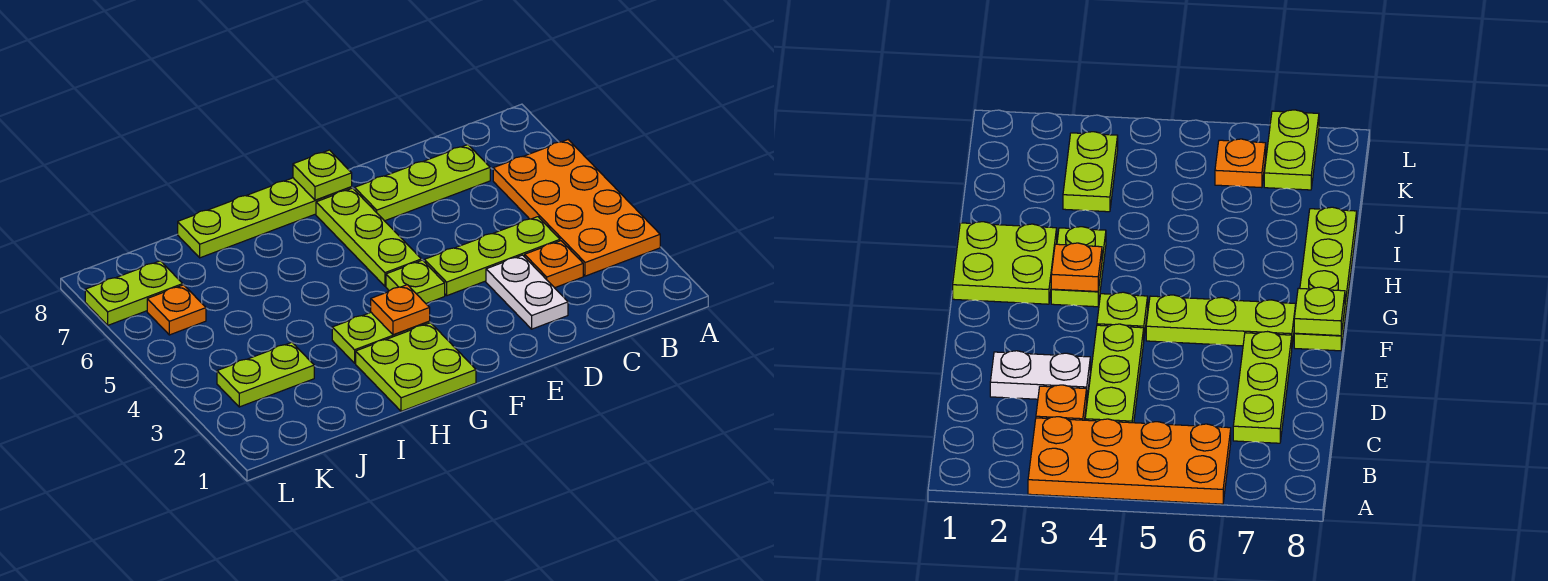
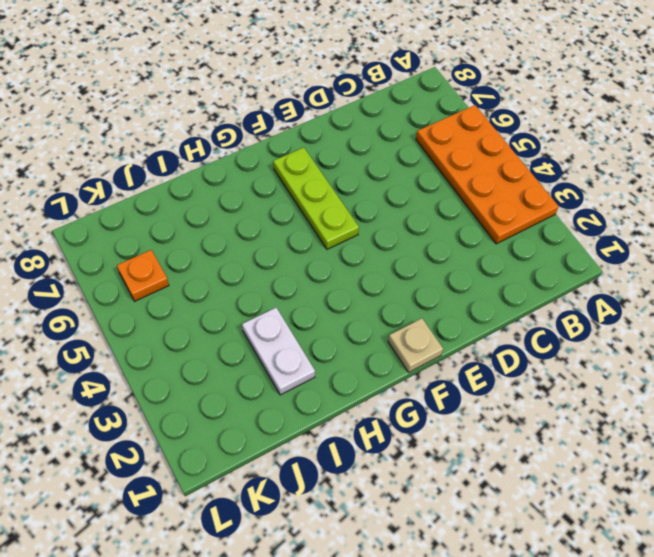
tan 1x1 plate [388,318,443,372] -> none
white 1x2 plate [242,308,315,395] -> white 1x2 plate moved to [486,255,568,329]
none -> orange 1x1 plate [525,241,583,288]
none -> lime 1x3 plate [424,217,560,296]
none -> lime 1x3 plate [355,145,490,221]

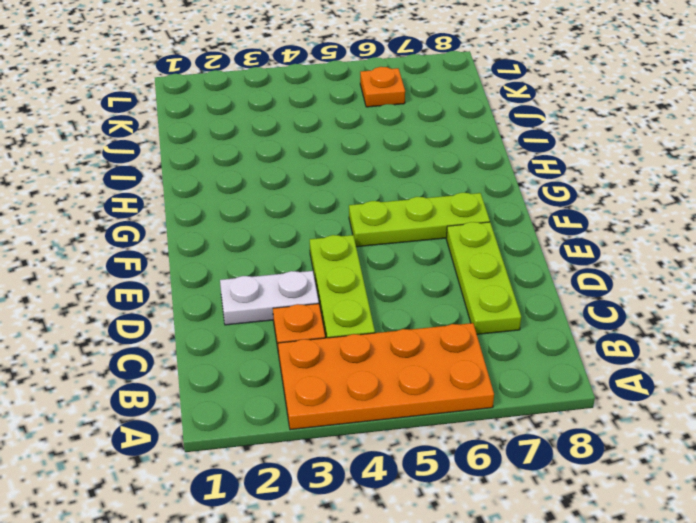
none -> lime 1x1 plate [386,260,445,303]
none -> lime 1x4 plate [178,178,352,258]
none -> lime 2x2 plate [356,323,476,411]

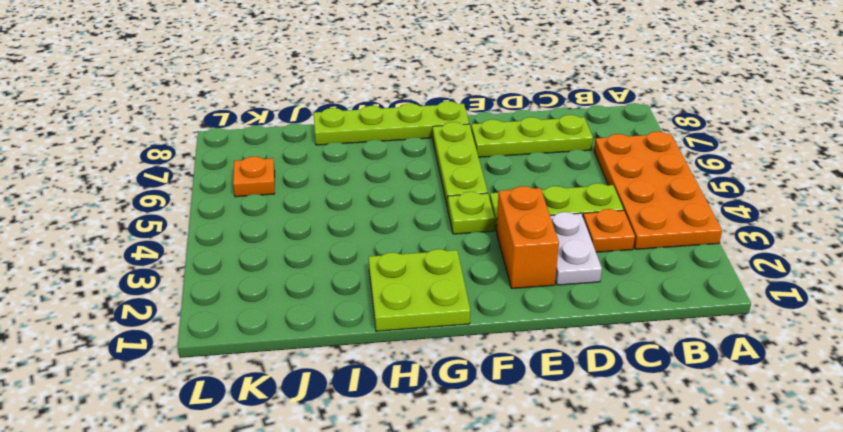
orange 1x2 brick [496,186,559,288] -> none
none -> lime 1x2 plate [332,313,430,363]
none -> lime 1x2 plate [217,342,314,407]
none -> lime 1x2 plate [85,261,183,325]

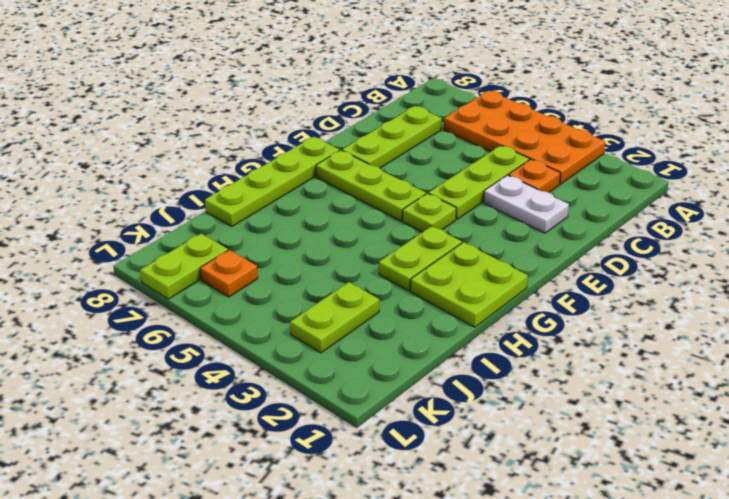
none -> lime 1x1 plate [293,150,352,200]
none -> orange 1x1 plate [371,285,430,335]

